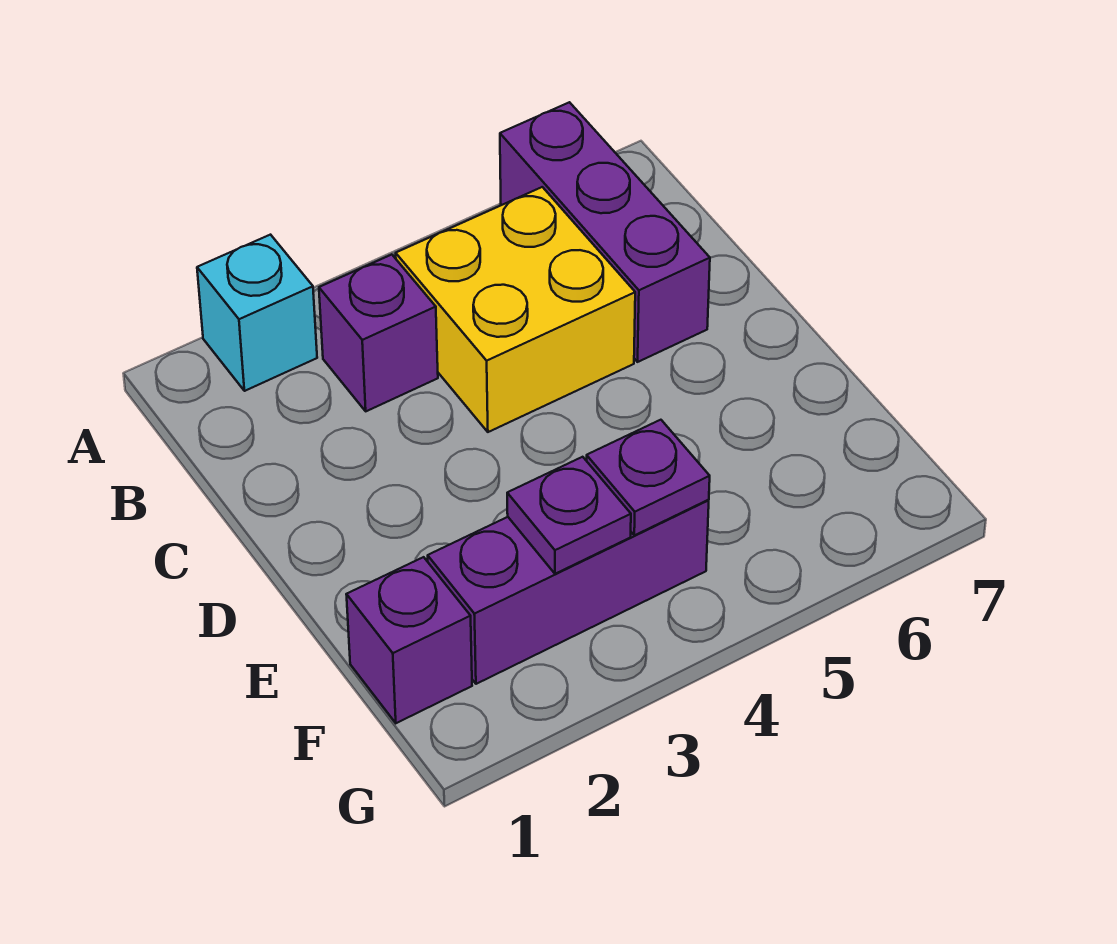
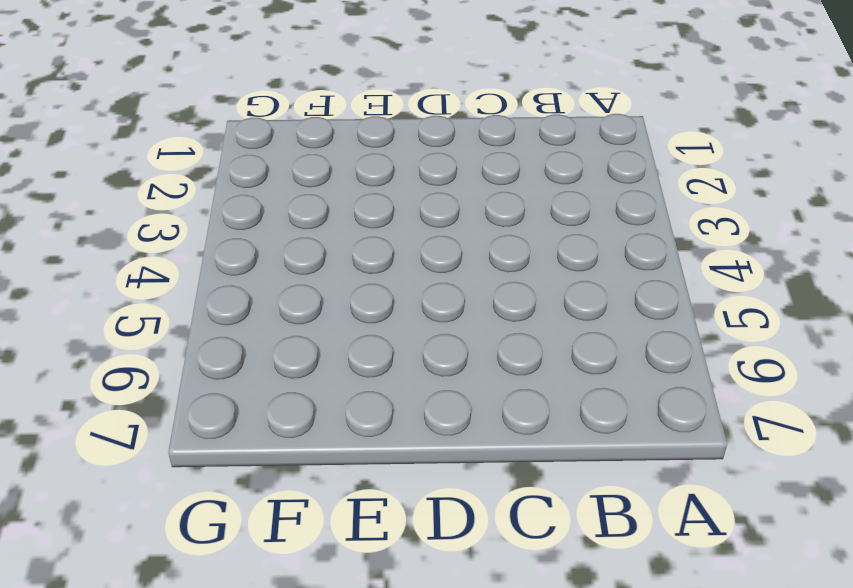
none -> cyan 1x1 brick [197,235,317,391]
none -> purple 1x3 brick [500,102,710,362]

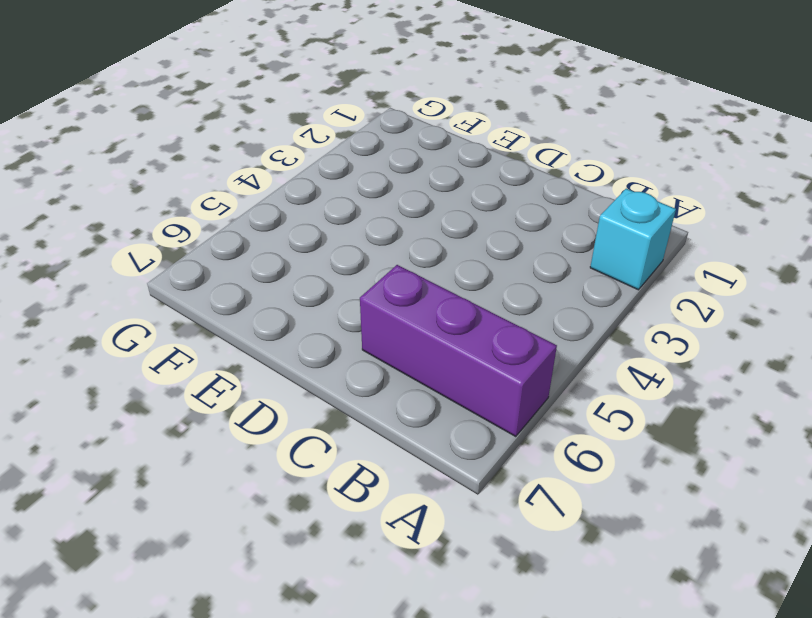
none -> purple 1x1 brick [319,255,438,411]
none -> yellow 2x2 brick [396,187,635,432]

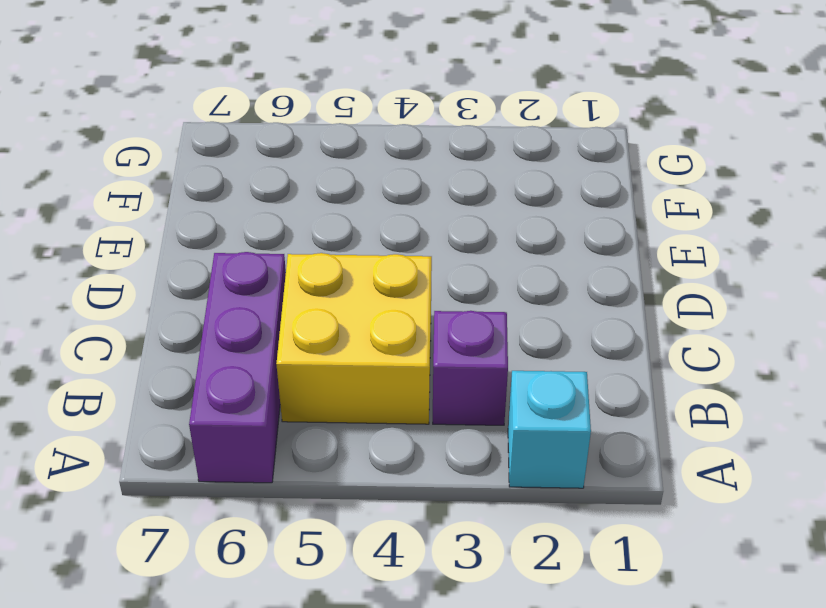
none -> purple 1x1 brick [346,557,472,723]
none -> purple 1x3 brick [428,500,709,684]

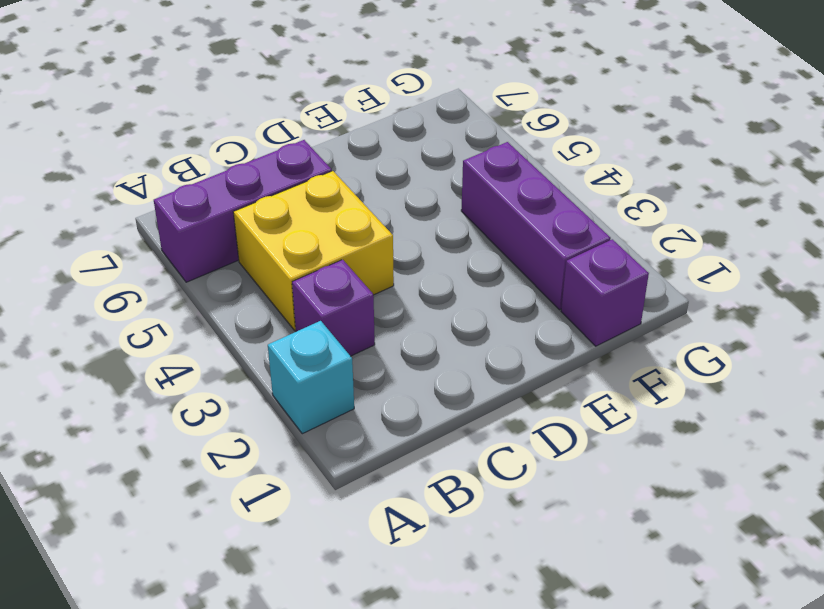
none -> purple 1x1 plate [507,457,631,574]
none -> purple 1x1 plate [587,420,710,535]

